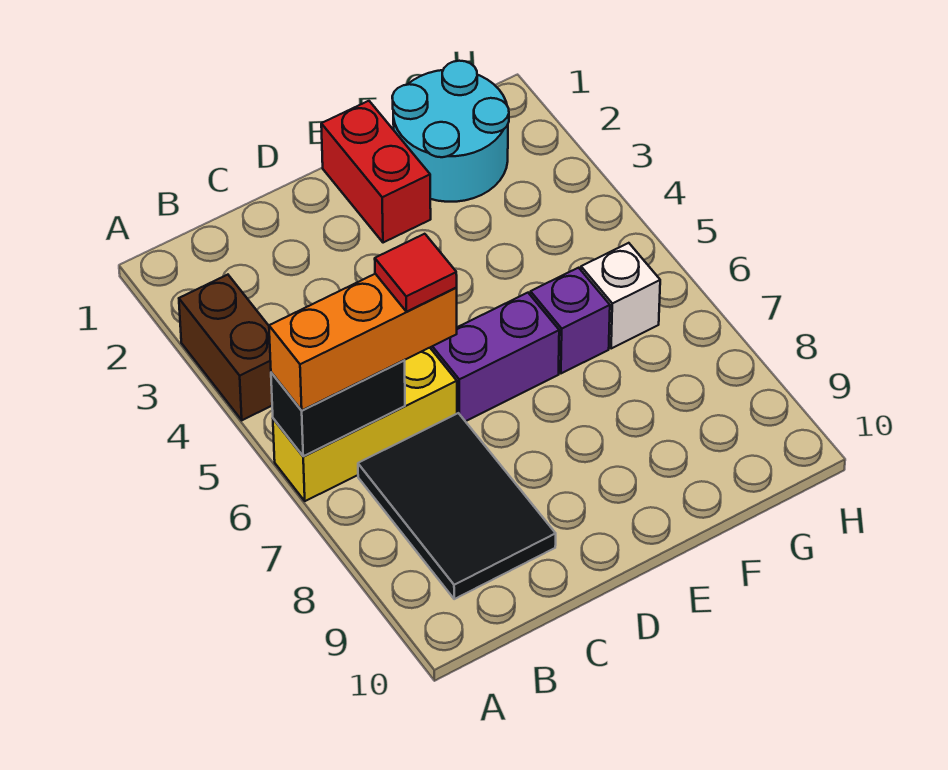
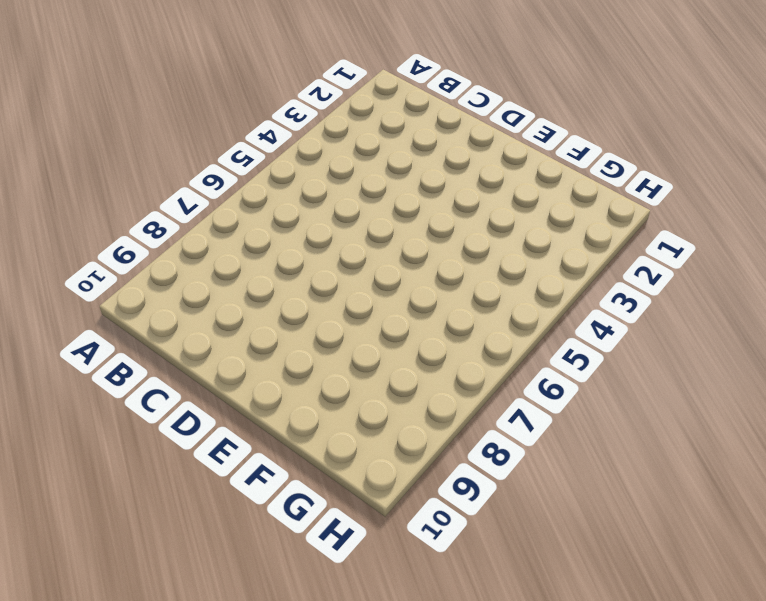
none -> brown 1x2 brick [179,275,272,420]
none -> yellow 1x3 brick [273,348,457,501]

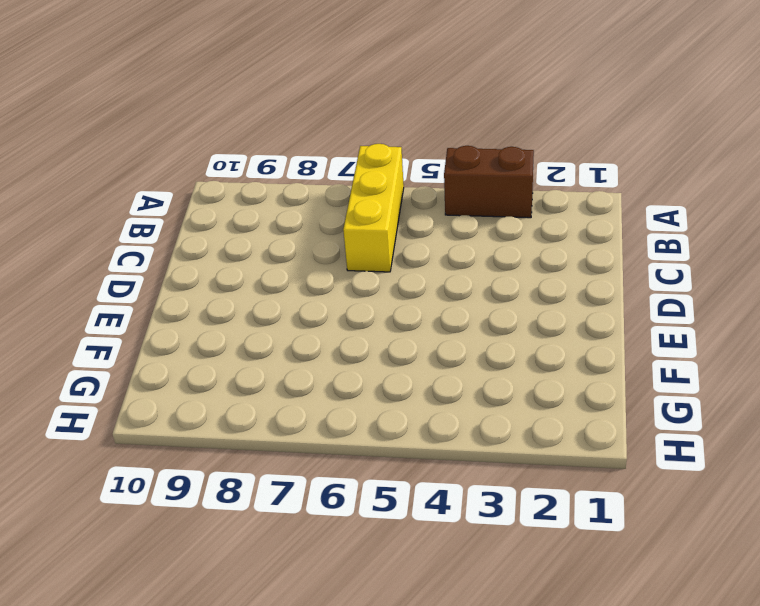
none -> black 2x3 tile [358,413,556,599]
none -> purple 1x2 brick [430,293,559,421]

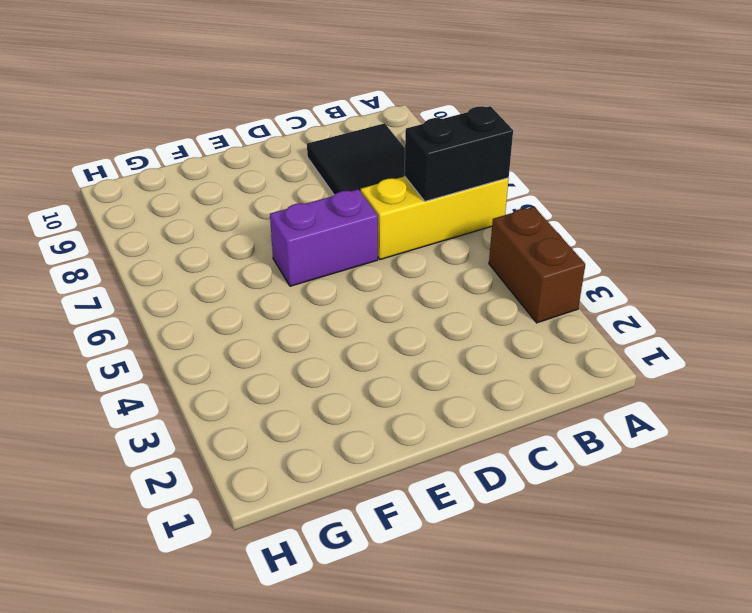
none -> red 1x2 brick [321,101,431,243]
none -> cyan 2x2 round brick [392,61,509,202]

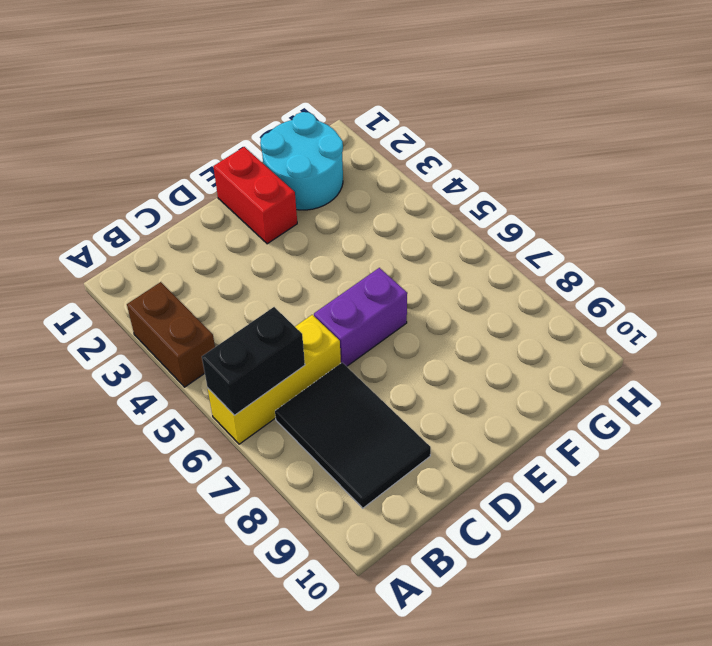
none -> purple 1x1 brick [530,268,610,373]
none -> white 1x1 brick [581,243,660,348]

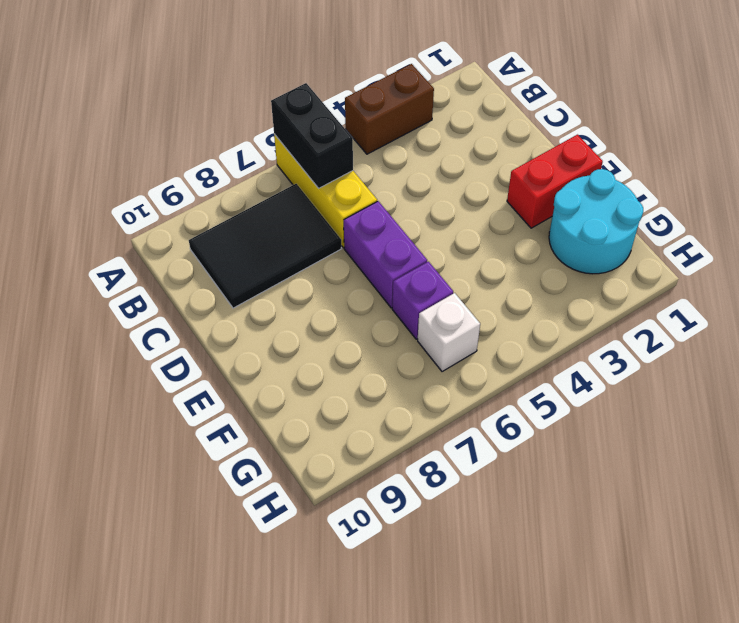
none -> orange 1x3 brick [269,274,457,410]
none -> red 1x1 tile [375,234,457,312]

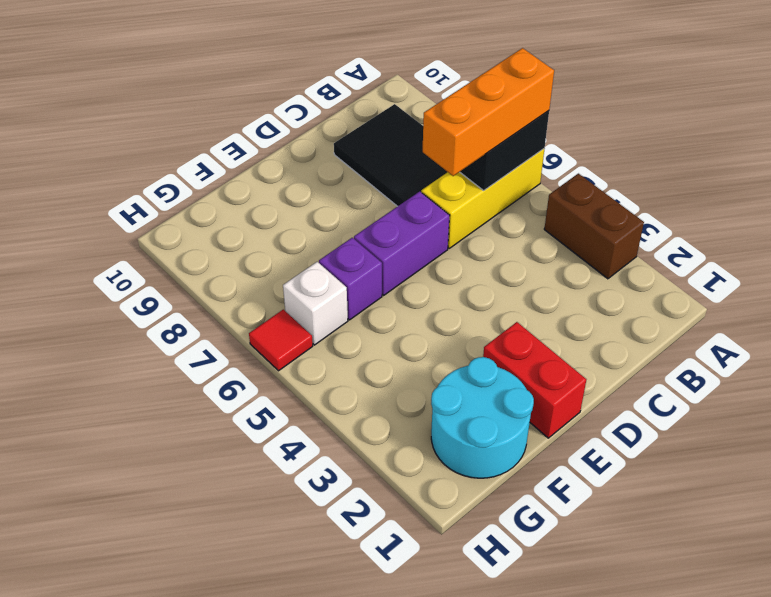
red 1x1 tile [249,310,313,371] -> red 1x1 tile moved to [375,234,457,312]

